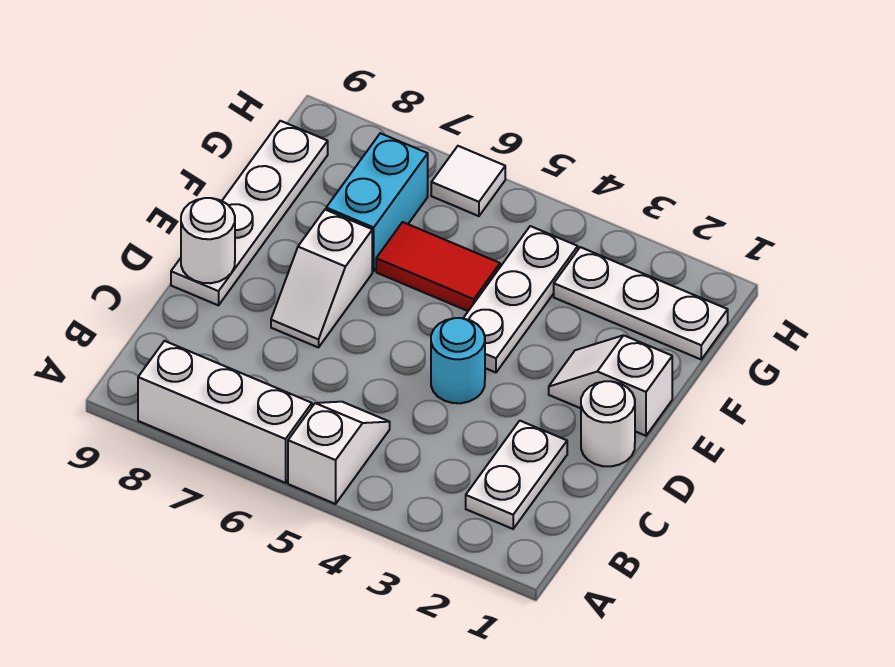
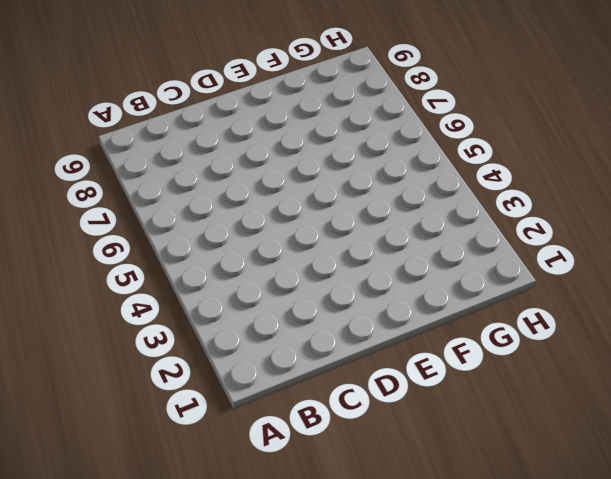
none -> white 1x2 slope [288,402,390,504]
none -> white 1x3 brick [138,341,312,483]
none -> white 1x2 plate [466,421,567,529]

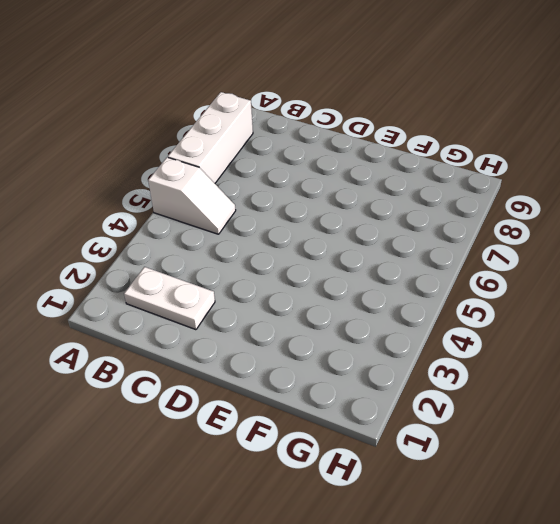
none -> white 1x1 round brick [581,381,635,466]
none -> cyan 1x1 round brick [431,318,485,403]
none -> white 1x2 slope [271,210,372,348]

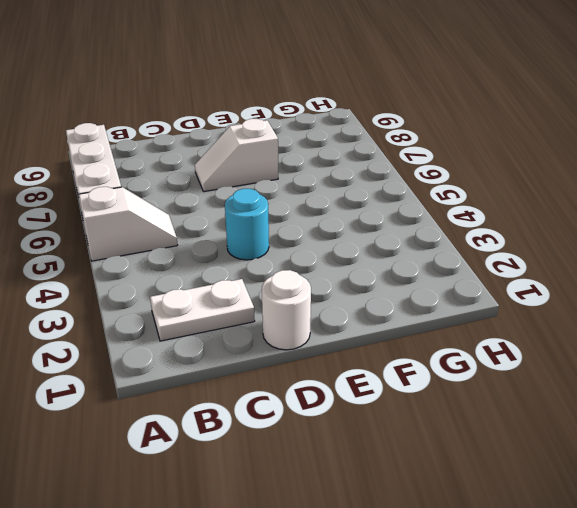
none -> white 1x4 plate [171,121,328,305]
none -> white 1x2 slope [549,335,672,436]
none -> white 1x3 plate [463,226,578,373]

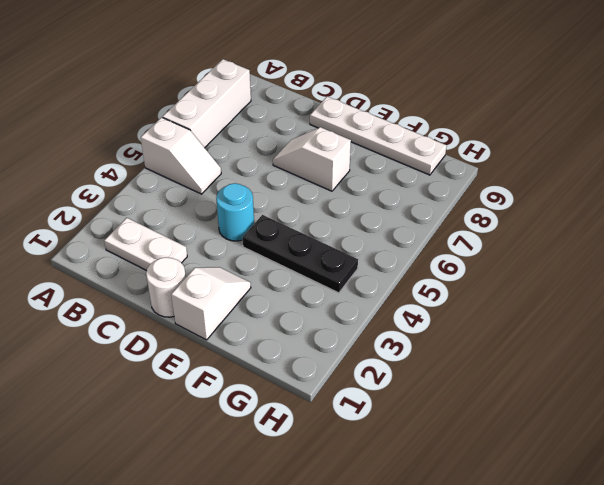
black 1x3 plate [242,215,358,293] -> white 1x3 plate [463,226,578,373]
none -> red 1x2 tile [376,222,500,311]
none -> cyan 1x2 brick [326,133,428,271]
none -> white 1x3 plate [554,247,728,359]

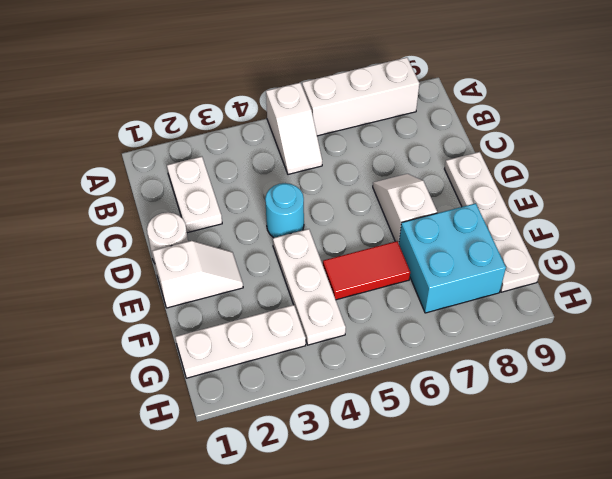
cyan 2x2 brick [399,203,506,313] -> cyan 1x2 brick [326,133,428,271]
none -> white 1x1 tile [431,146,505,216]
none -> white 1x1 round brick [181,198,235,283]

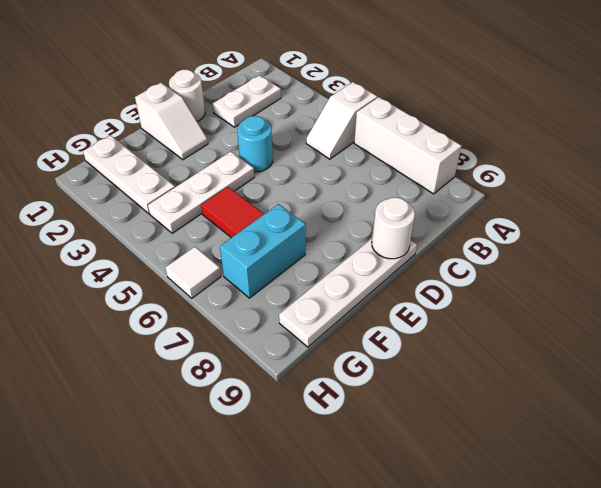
none -> white 1x2 slope [271,210,372,348]

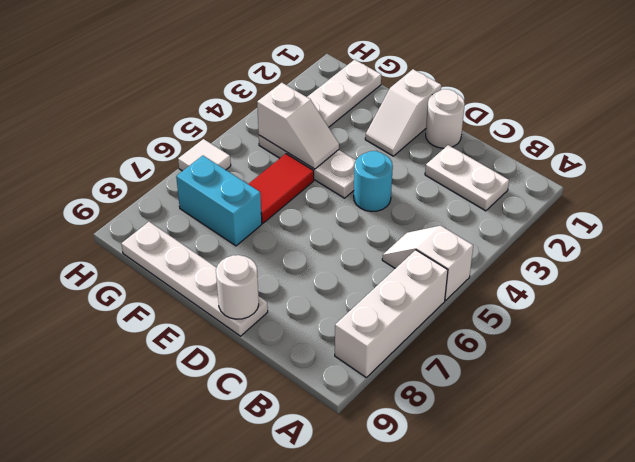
white 1x2 slope [257,83,339,169] -> white 1x2 slope moved to [271,210,372,348]

